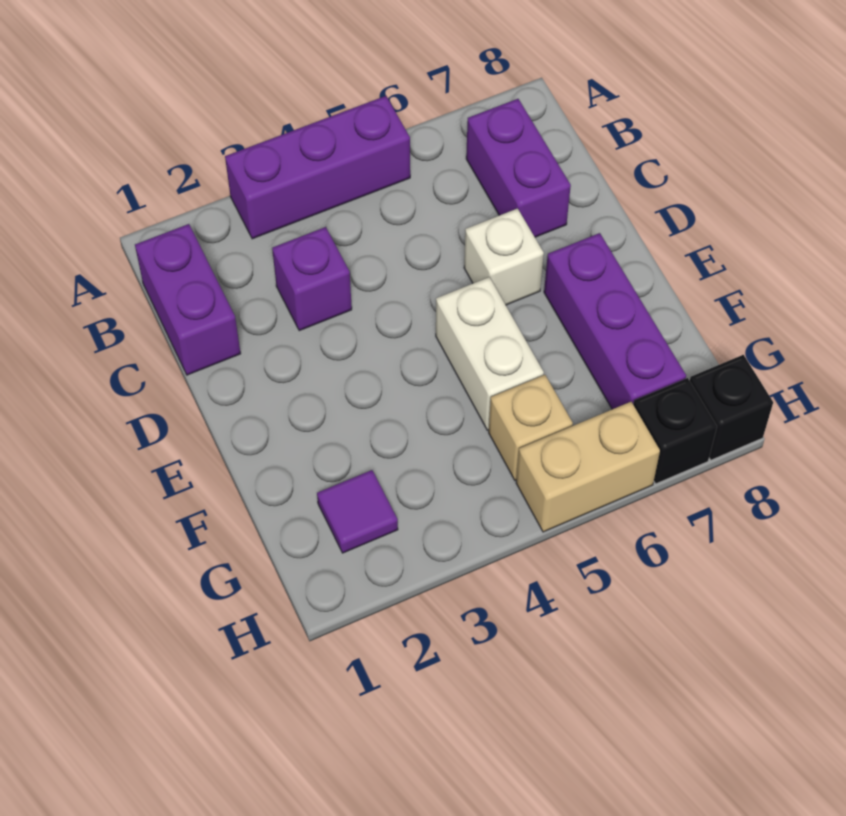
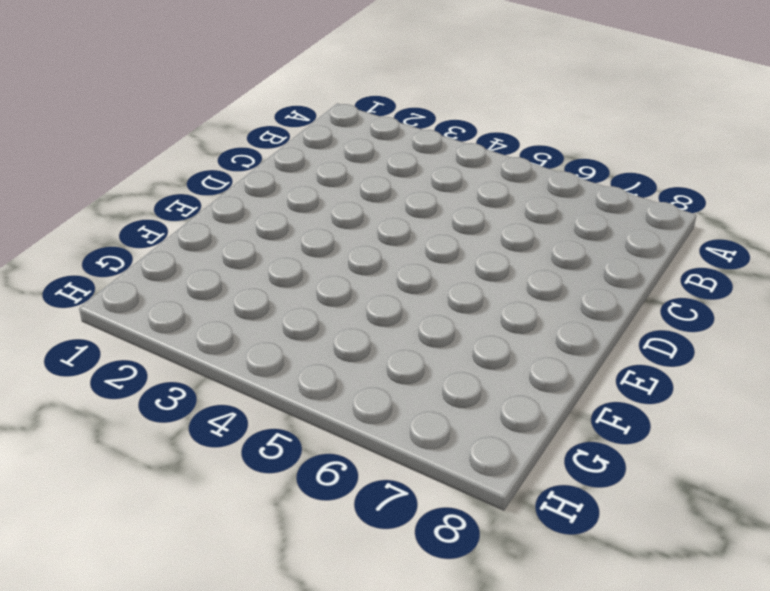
none -> purple 1x3 brick [225,96,410,239]
none -> purple 1x2 brick [135,224,241,375]
none -> purple 1x2 brick [466,99,571,237]

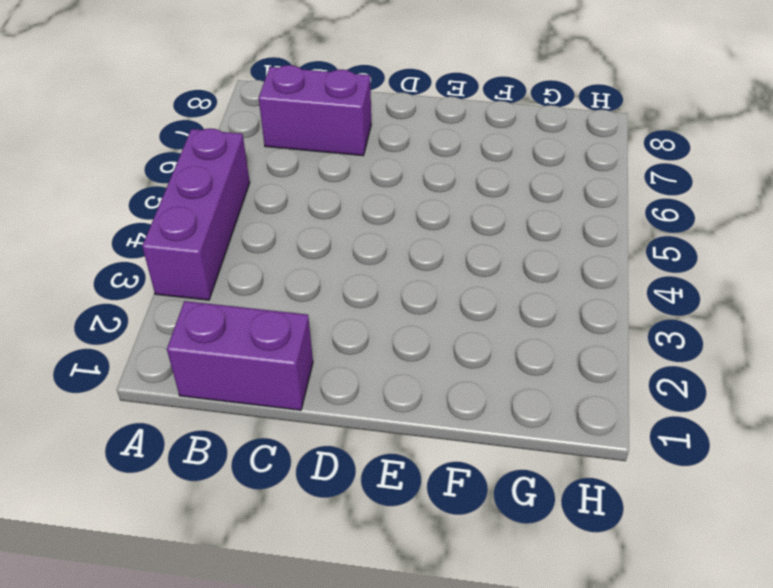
none -> purple 1x1 brick [272,227,352,331]
none -> white 1x1 brick [464,209,544,305]
none -> white 1x2 brick [436,277,544,430]

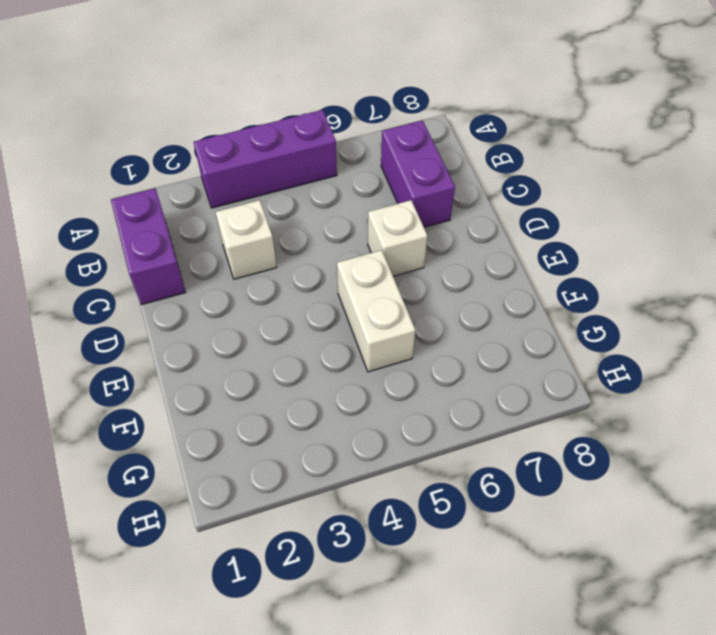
white 1x1 brick [216,200,277,279] -> purple 1x1 brick [272,227,352,331]
none -> purple 1x3 brick [544,233,686,409]
none -> purple 1x1 tile [317,470,398,553]
none -> tan 1x1 brick [489,375,573,480]

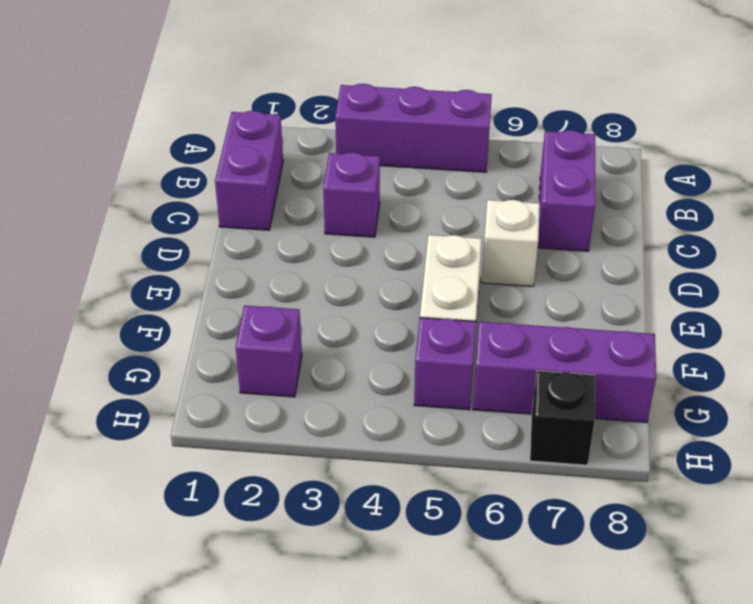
purple 1x1 brick [236,305,302,397] -> purple 1x1 tile [317,470,398,553]
purple 1x1 brick [414,318,476,410] -> tan 1x1 brick [489,375,573,480]
purple 1x3 brick [473,322,656,422] -> purple 1x3 brick turned to [544,233,686,409]
none -> tan 1x2 brick [516,402,660,532]
none -> black 1x1 brick [690,355,773,460]

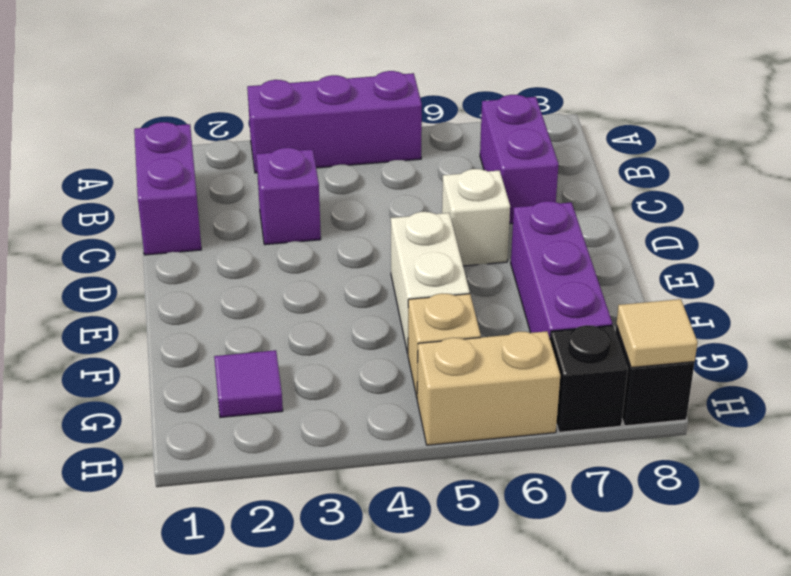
tan 1x1 tile [616,299,697,368] -> none

